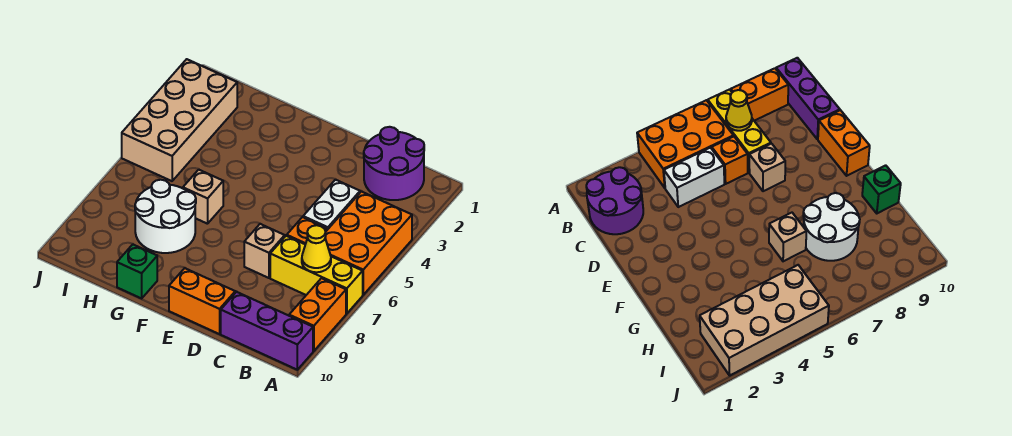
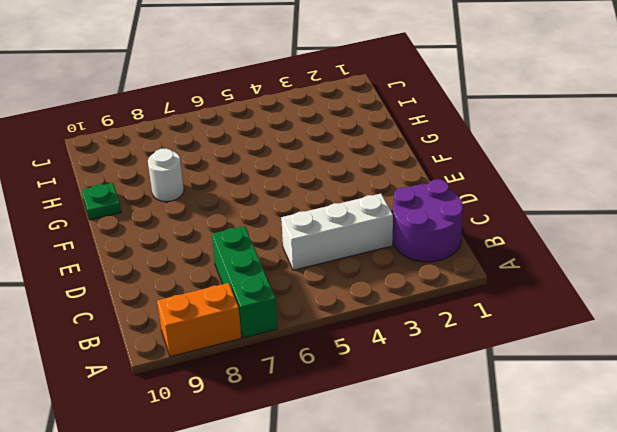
green 1x3 brick [212,226,278,338] -> yellow 1x3 brick [270,236,363,314]
white 1x3 brick [281,194,393,270] -> white 1x2 brick [303,180,360,230]
white 1x1 round brick [148,149,184,202] -> white 2x2 round brick [135,180,196,253]
green 1x1 plate [82,183,121,220] -> green 1x1 brick [117,244,157,298]
none -> orange 2x3 brick [325,191,412,295]
none -> purple 1x3 brick [221,292,313,370]
none -> orange 1x1 brick [287,217,327,244]

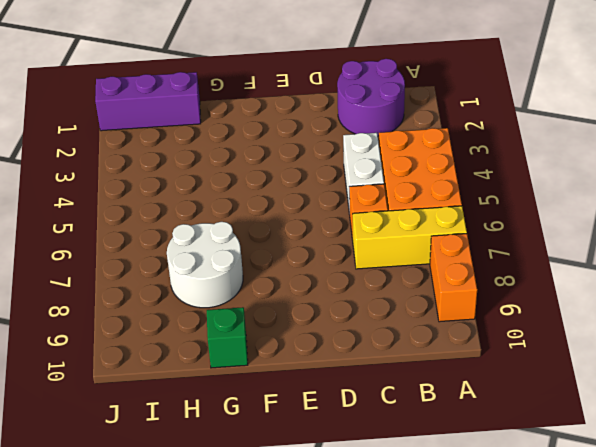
purple 1x3 brick [95,72,201,131] -> purple 1x3 brick moved to [221,292,313,370]
none -> tan 1x1 brick [244,224,285,278]
none -> orange 1x2 brick [169,268,235,334]
none -> tan 1x1 brick [183,170,223,224]

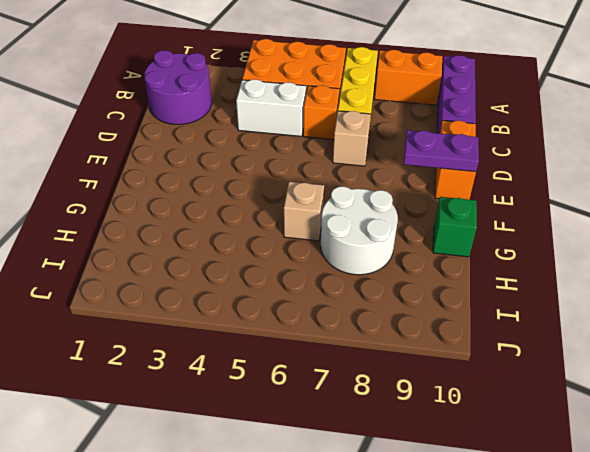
purple 1x2 plate [404,130,479,172] -> none
none -> tan 2x4 brick [122,59,237,181]
none -> yellow 1x1 cone [302,225,331,272]

